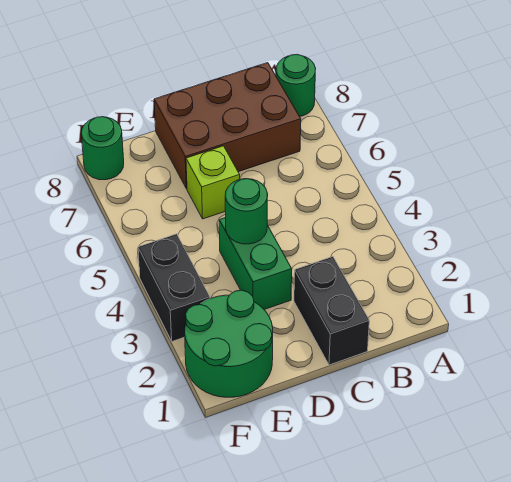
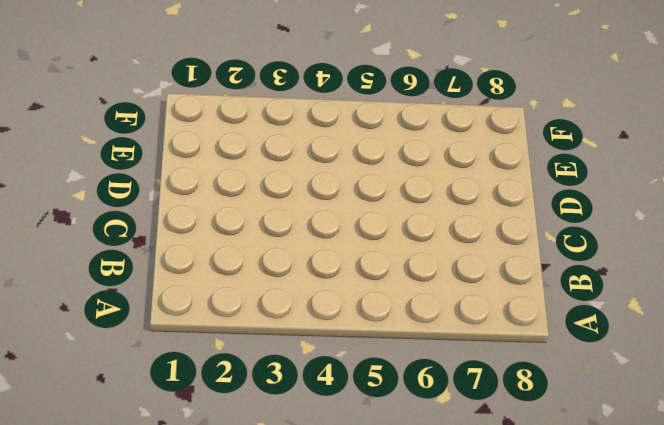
none -> green 1x1 round brick [276,54,316,116]
none -> brown 2x3 brick [154,63,301,189]

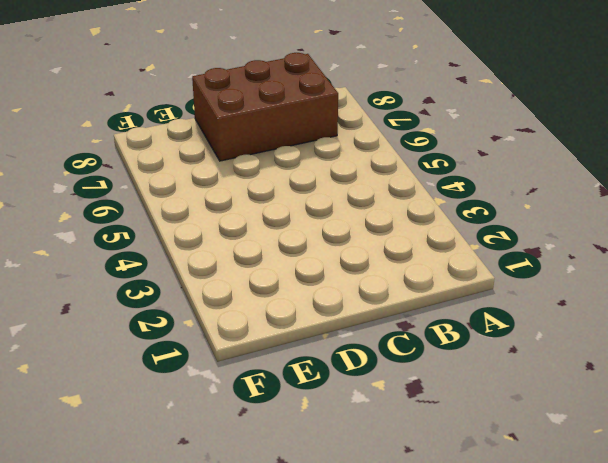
none -> green 1x1 round brick [276,54,316,116]
none -> black 1x2 brick [294,257,369,365]

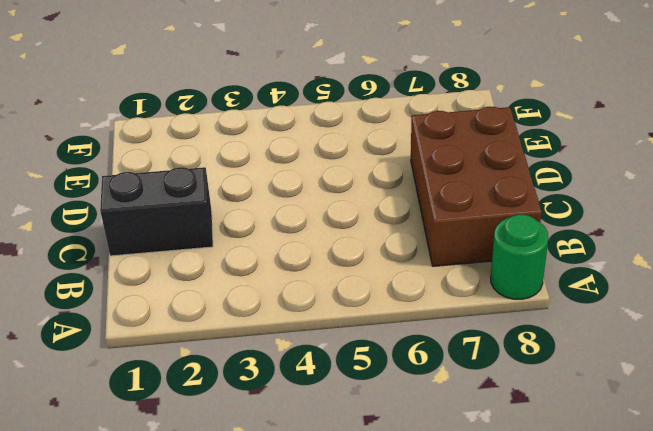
none -> green 1x2 brick [219,218,292,310]
none -> lime 1x1 brick [186,146,240,219]

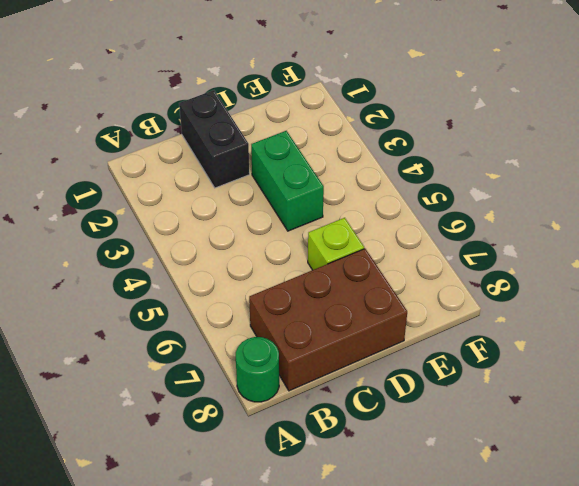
none -> green 2x2 round brick [185,290,273,397]
none -> black 1x2 brick [138,234,210,341]

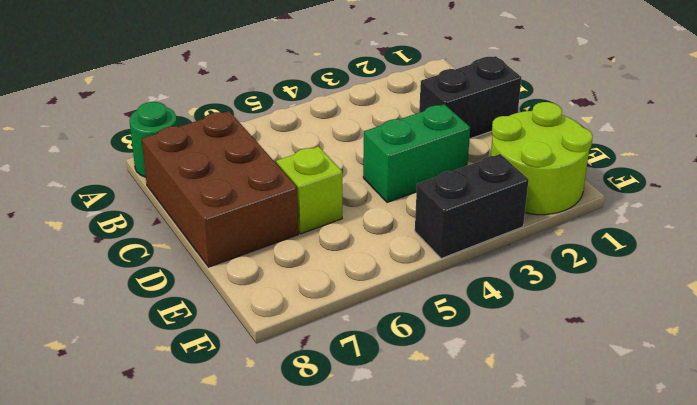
lime 2x2 round brick [491,102,593,215] -> green 2x2 round brick [185,290,273,397]
none -> green 1x1 round brick [81,117,124,180]
none -> green 1x1 round brick [225,179,268,244]

